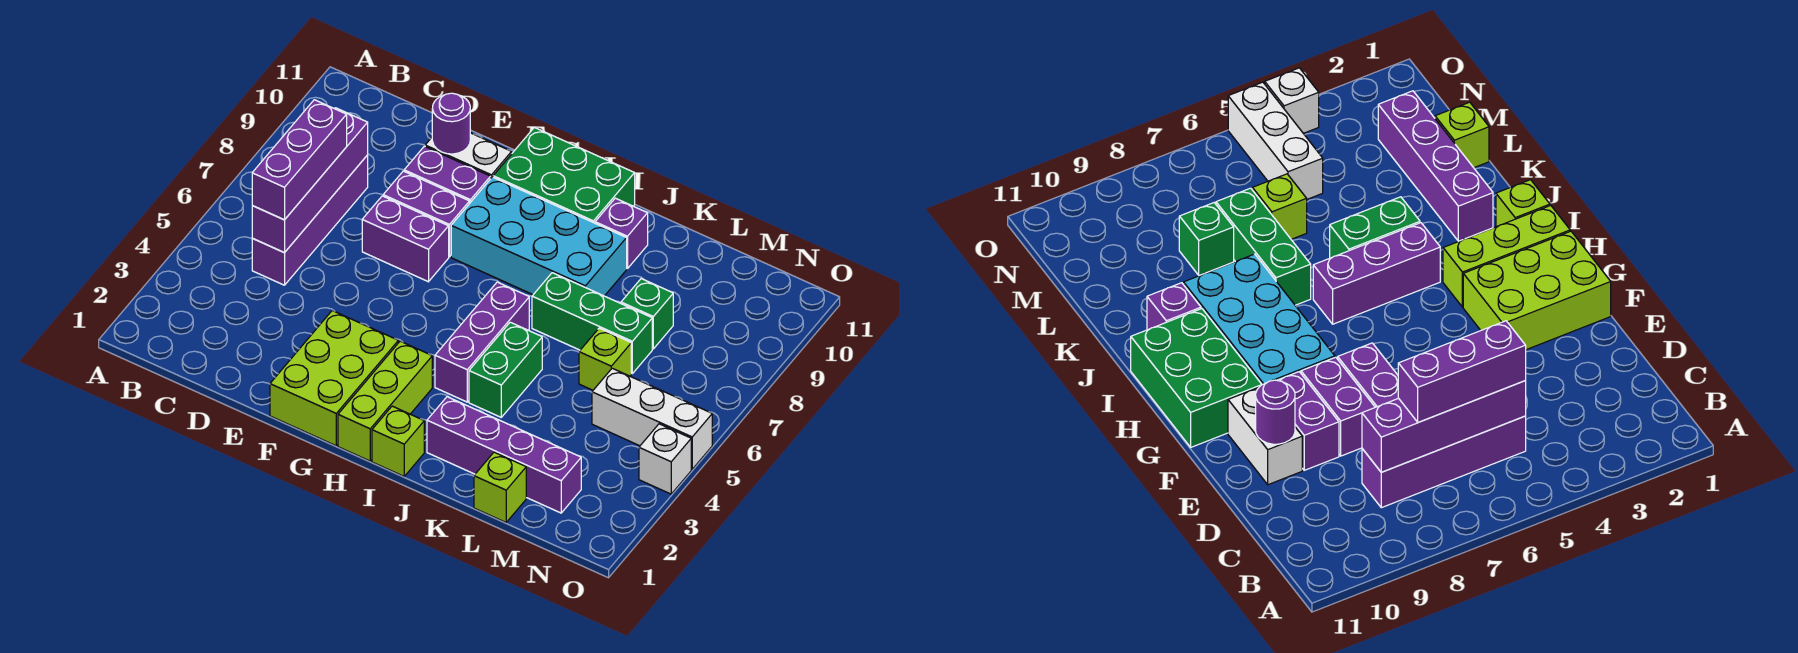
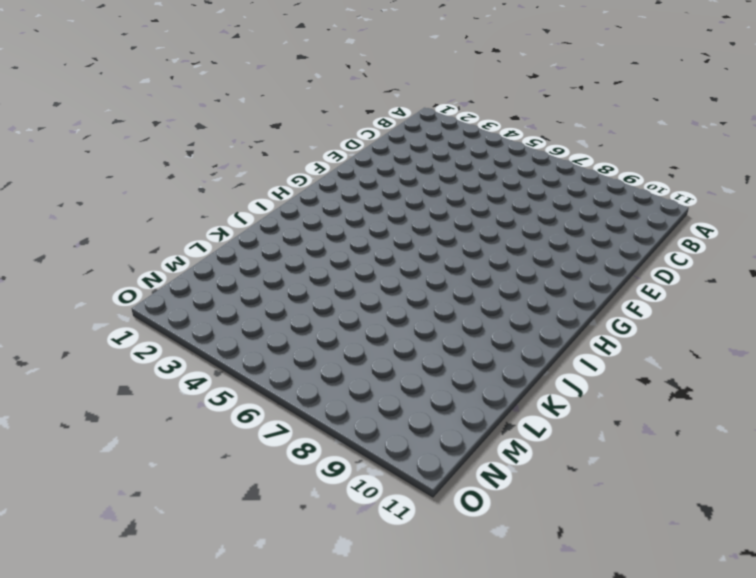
none -> purple 1x4 brick [252,155,368,285]
none -> purple 1x2 brick [362,196,449,282]
none -> purple 1x2 brick [383,171,470,257]

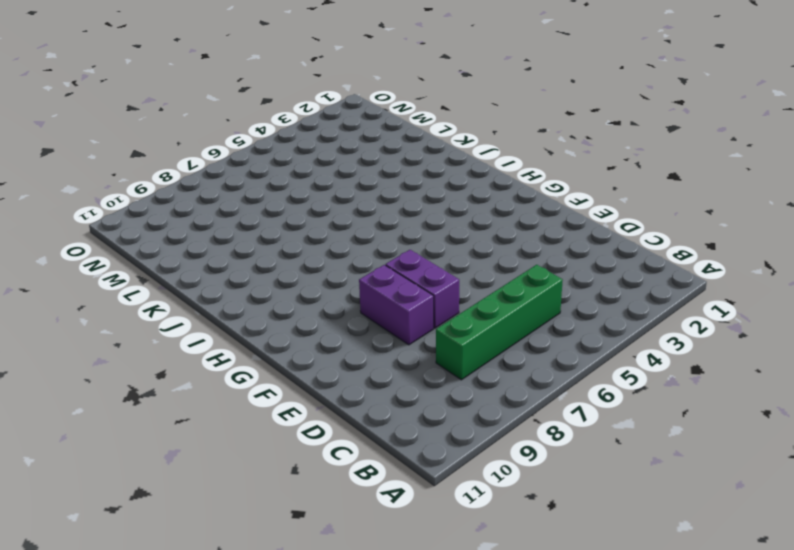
green 1x4 brick [436,265,563,380] -> purple 1x4 brick [252,155,368,285]
none -> purple 1x2 brick [404,146,491,203]
none -> white 1x2 brick [425,133,512,178]
none -> lime 2x3 brick [270,311,398,446]

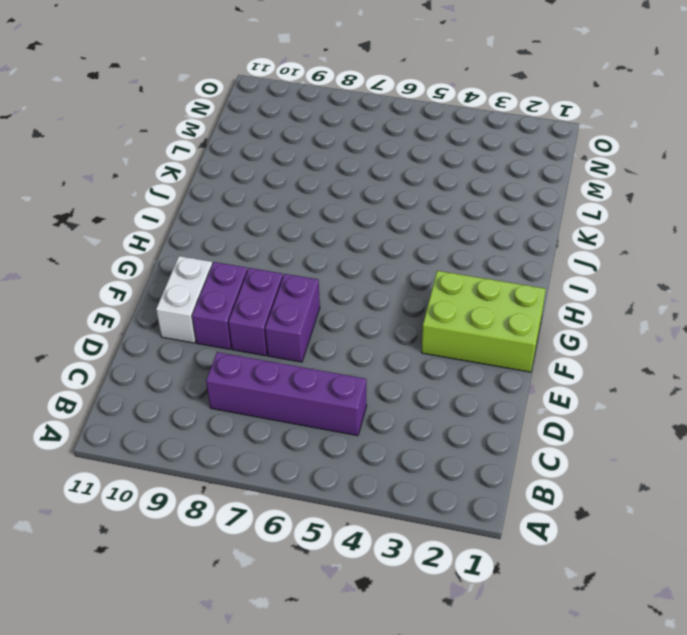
none -> cyan 2x4 brick [451,177,627,296]
none -> green 2x3 brick [493,127,635,223]
none -> lime 1x3 brick [338,341,432,461]

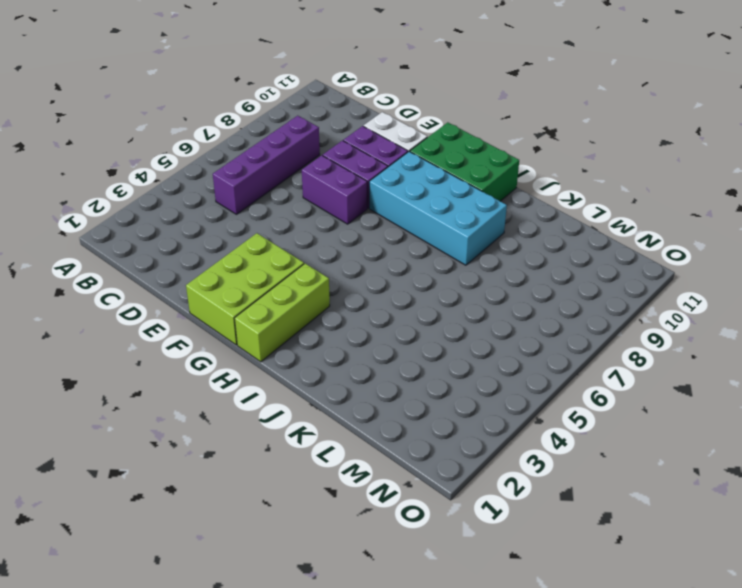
none -> lime 1x1 brick [372,406,424,476]
none -> purple 1x3 brick [435,282,529,402]
none -> purple 1x4 brick [427,397,581,513]

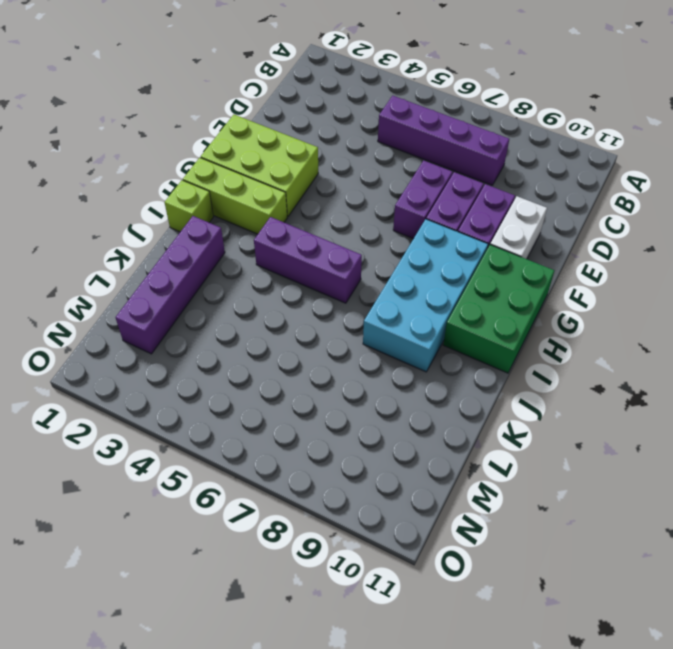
none -> green 1x2 brick [469,322,542,417]
none -> green 1x3 brick [532,273,652,373]
none -> purple 1x1 brick [595,198,648,269]

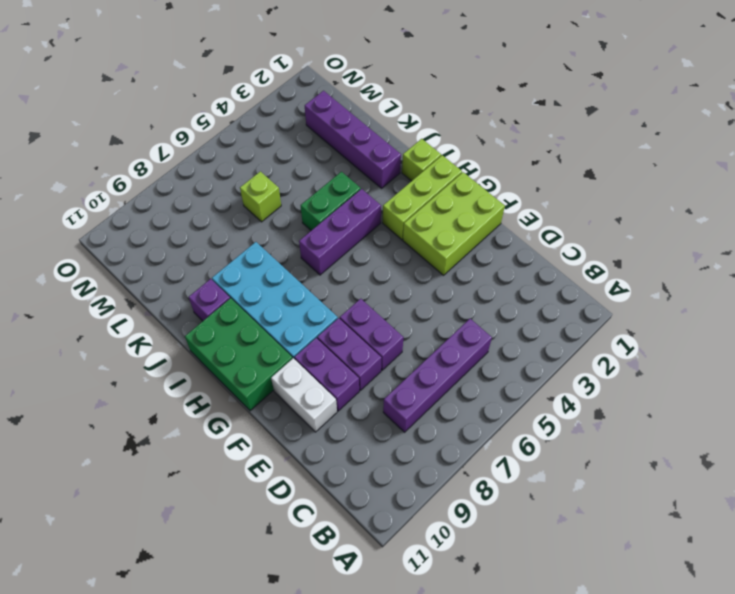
none -> green 1x3 brick [532,273,652,373]
none -> lime 1x1 brick [474,452,526,522]
none -> green 1x1 brick [621,279,673,349]

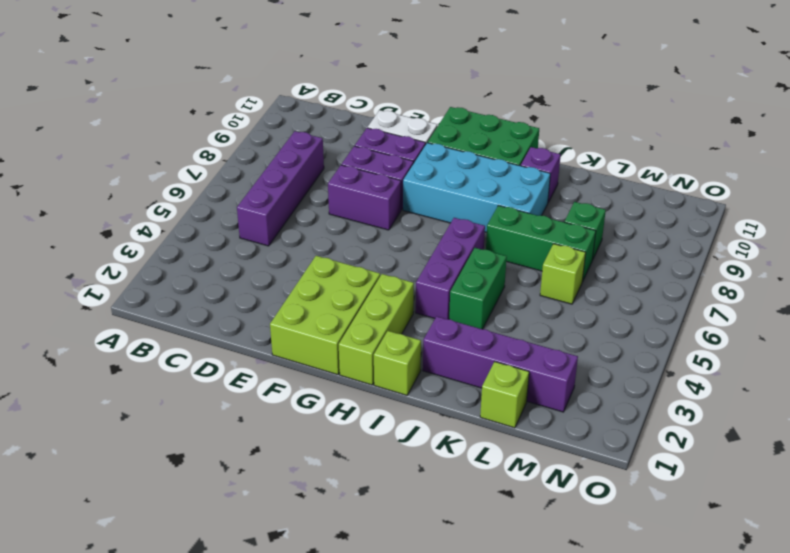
none -> white 1x3 brick [592,368,712,469]
none -> white 1x1 brick [639,424,691,494]
none -> purple 1x4 brick [252,108,368,253]

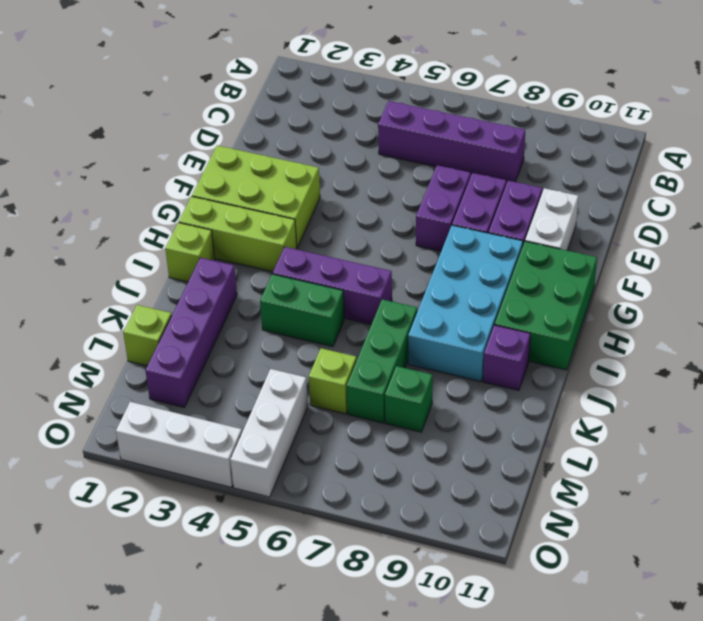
white 1x3 brick [116,402,242,487] -> white 1x1 brick [639,424,691,494]
none -> purple 1x4 brick [252,108,368,253]
none -> purple 1x1 round brick [432,93,470,154]
none -> purple 1x3 brick [252,100,347,220]

